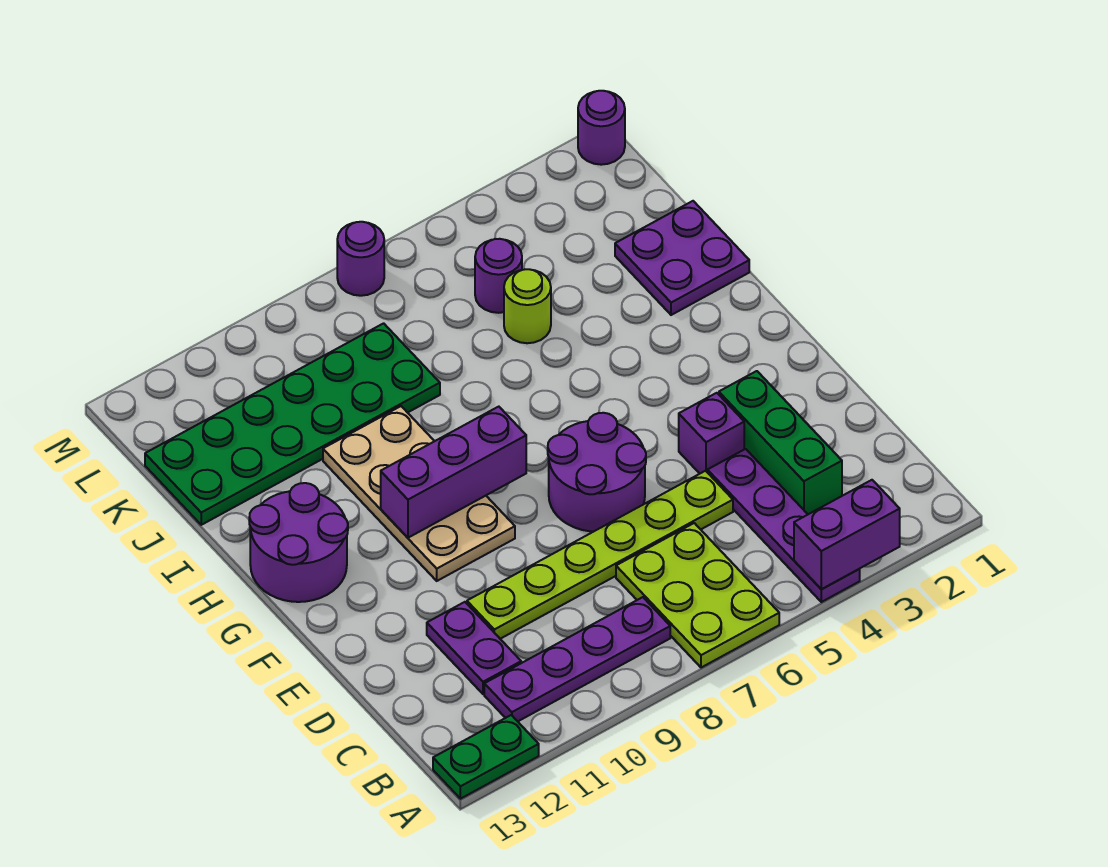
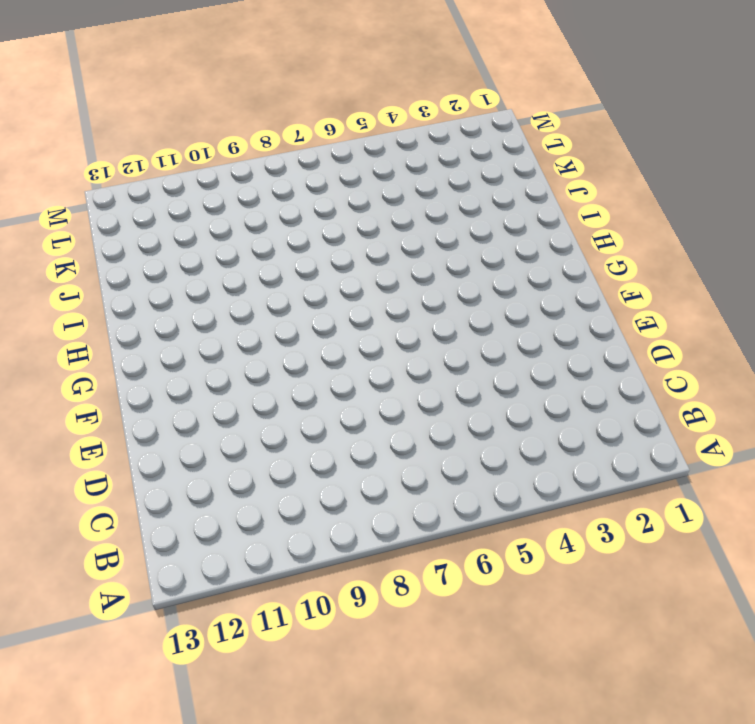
none -> purple 1x4 plate [708,449,860,602]
none -> lime 2x3 plate [616,523,779,668]
none -> green 1x2 plate [433,715,539,799]

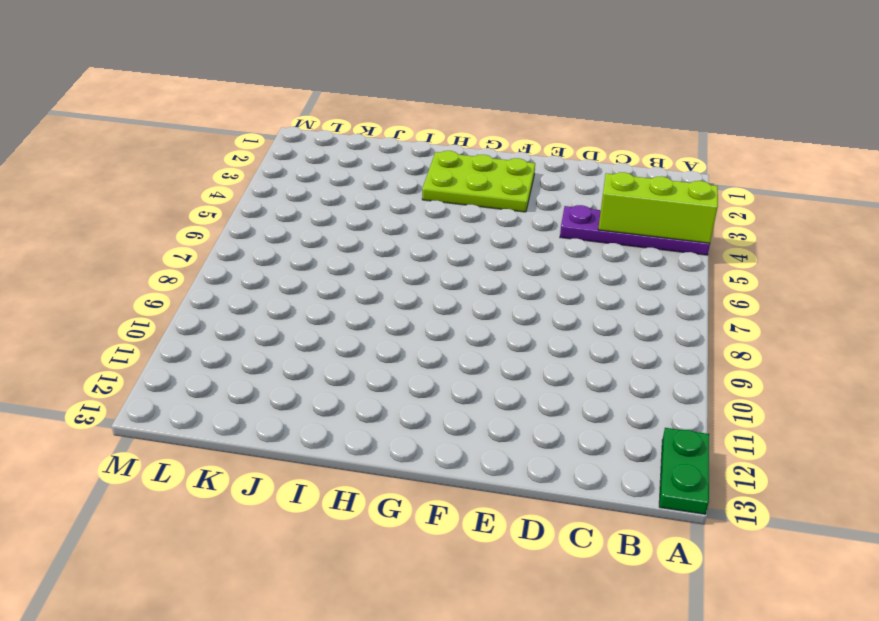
lime 1x3 brick [598,172,718,243] -> purple 1x2 brick [794,480,900,589]
lime 2x3 plate [422,151,535,212] -> lime 2x3 plate moved to [616,523,779,668]
none -> purple 1x4 plate [484,597,670,721]
none -> green 1x3 brick [719,371,842,514]
none -> purple 1x2 plate [427,602,521,694]

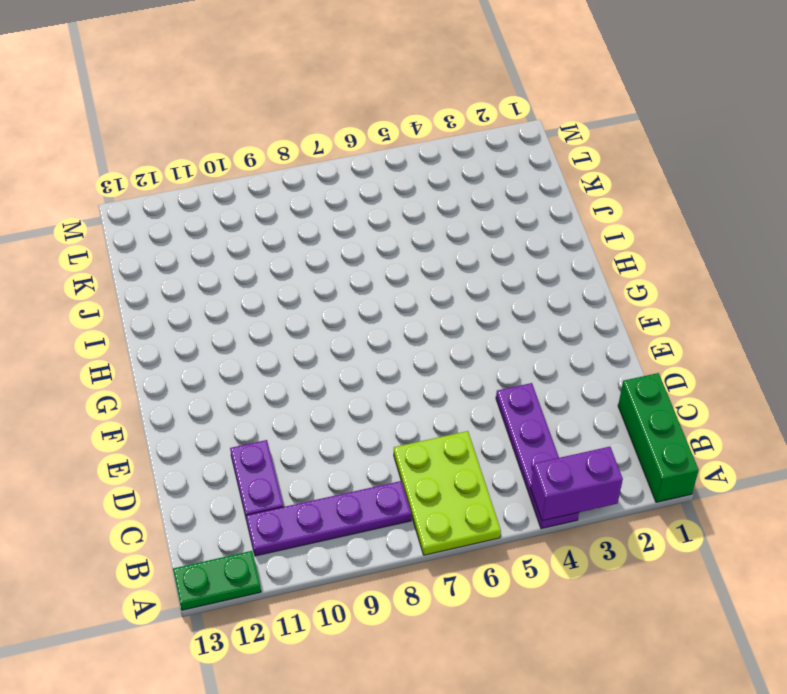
green 1x3 brick [618,373,699,502] -> green 1x3 brick moved to [719,371,842,514]
none -> lime 1x6 plate [467,471,733,639]
none -> purple 1x1 brick [679,393,744,474]
none -> purple 2x2 round brick [548,413,646,532]

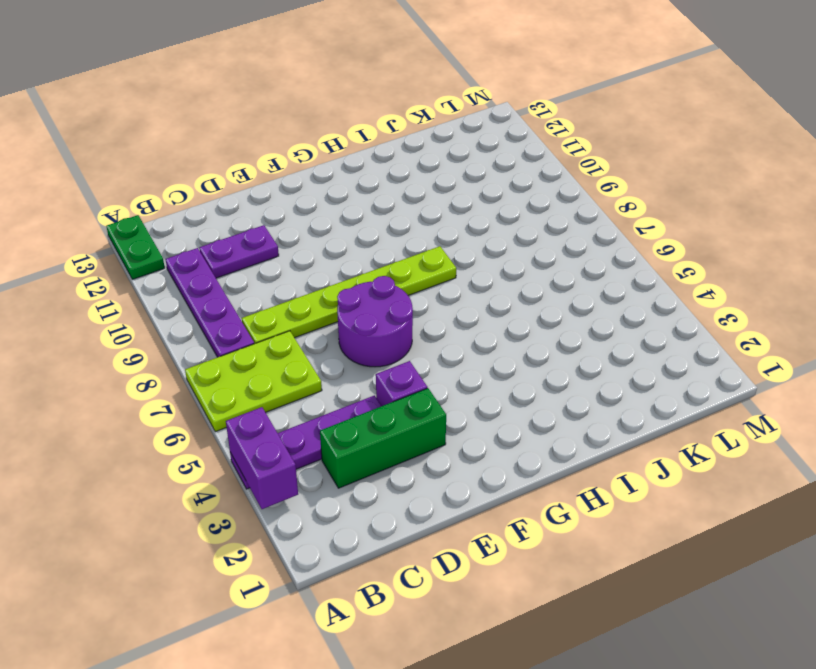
lime 1x6 plate [242,246,456,344] -> lime 1x6 plate turned to [467,471,733,639]
none -> tan 2x4 plate [323,406,515,581]
none -> purple 2x2 round brick [249,483,348,602]
none -> purple 2x2 plate [615,201,749,315]

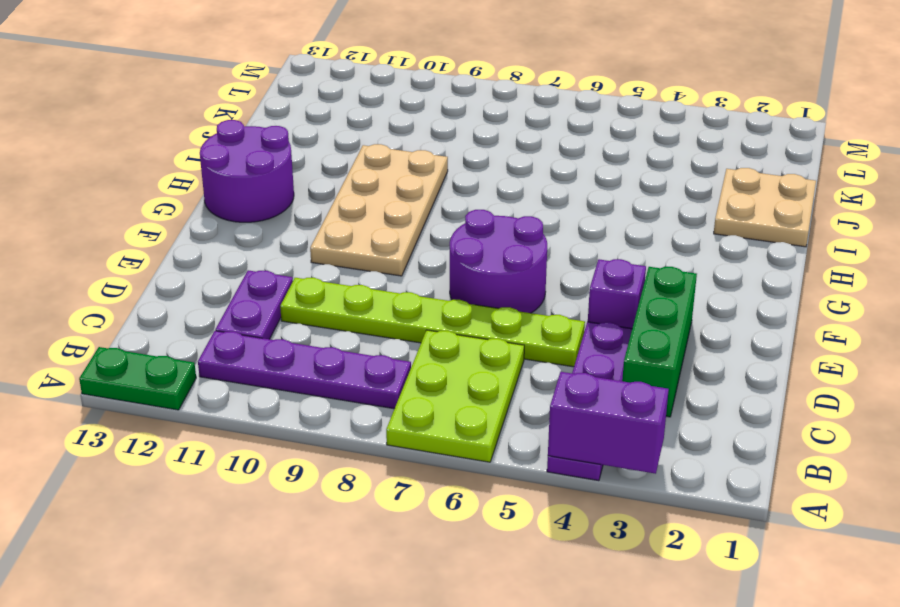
tan 2x2 plate [714,168,816,247] -> purple 2x2 plate [615,201,749,315]
none -> lime 1x1 round brick [504,269,551,343]
none -> green 2x6 plate [145,323,440,525]
none -> purple 1x1 round brick [475,239,522,313]

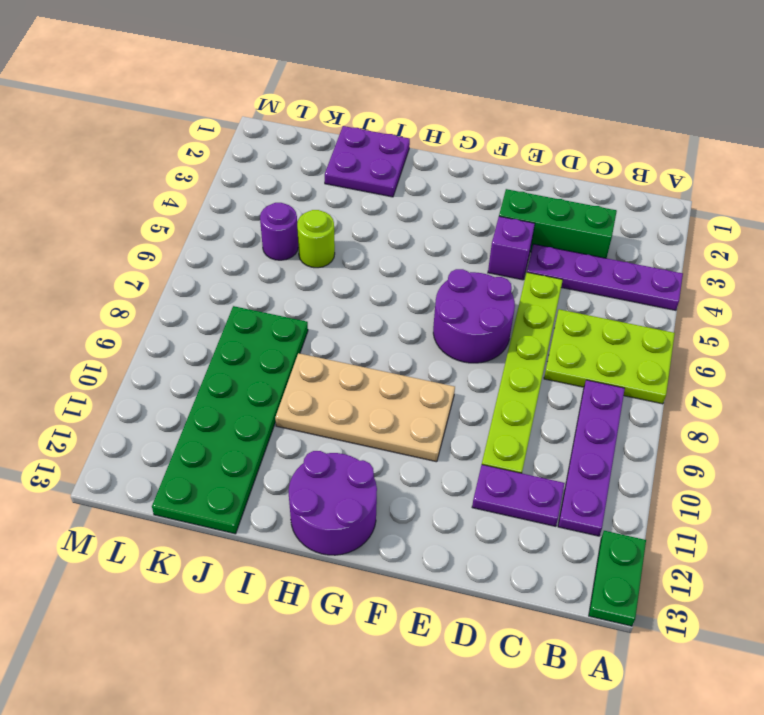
none -> purple 1x1 round brick [578,91,625,165]
none -> purple 1x1 round brick [337,222,384,296]
none -> purple 1x2 brick [794,480,900,589]

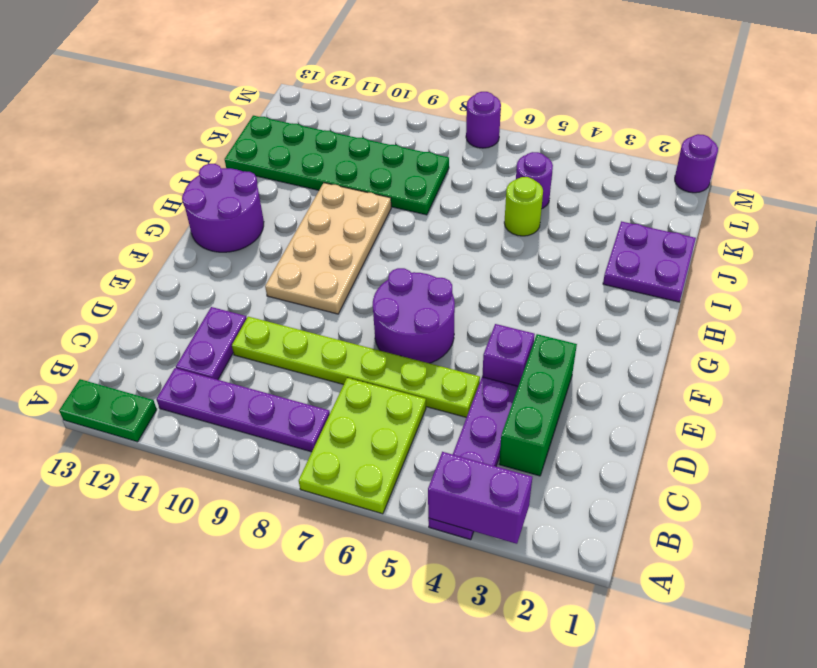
none -> purple 1x3 brick [381,407,526,538]

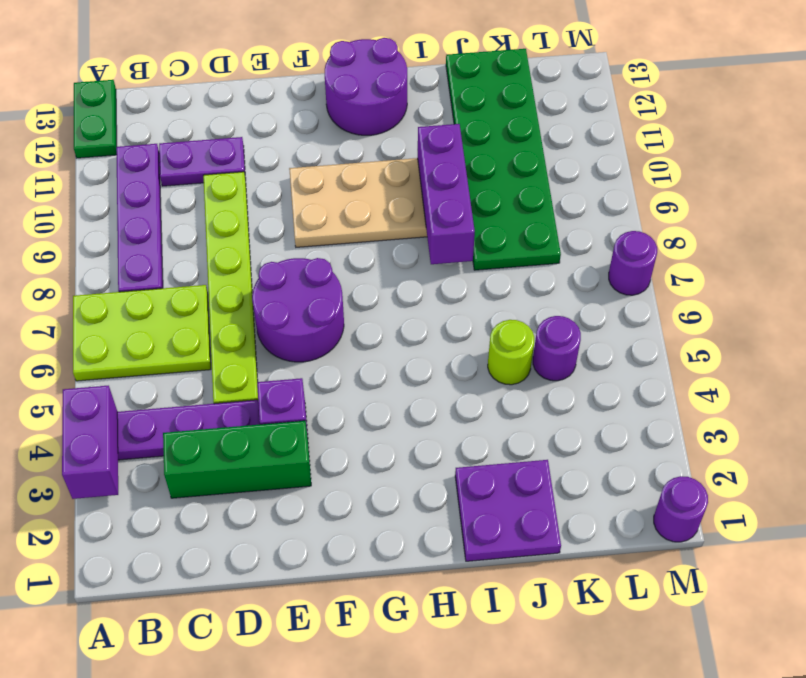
purple 1x3 brick [418,124,475,264] -> purple 1x3 brick moved to [381,407,526,538]

